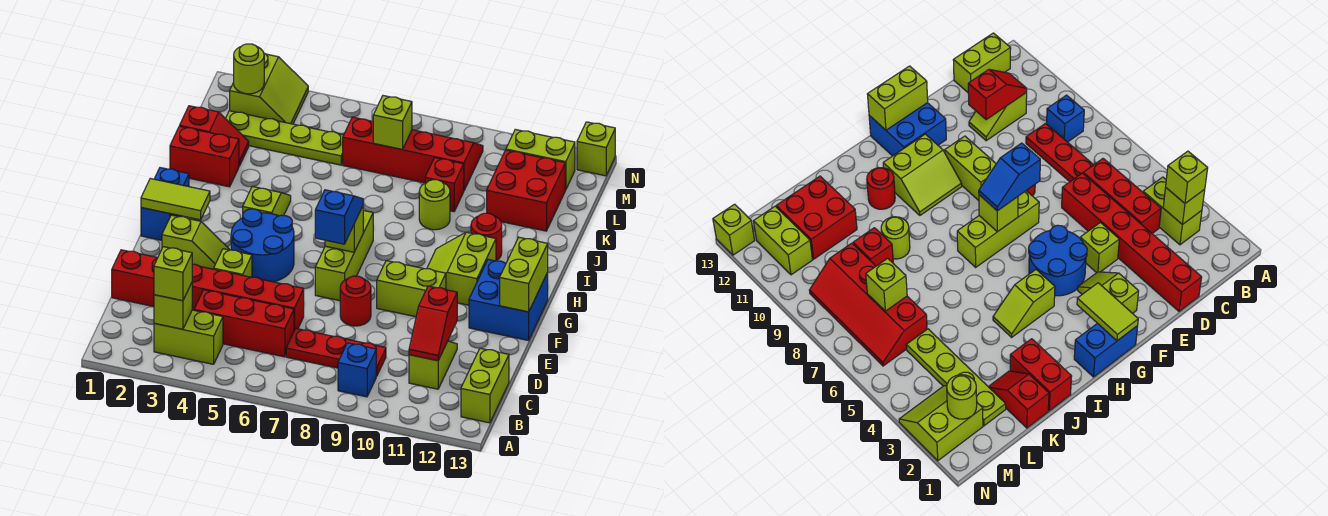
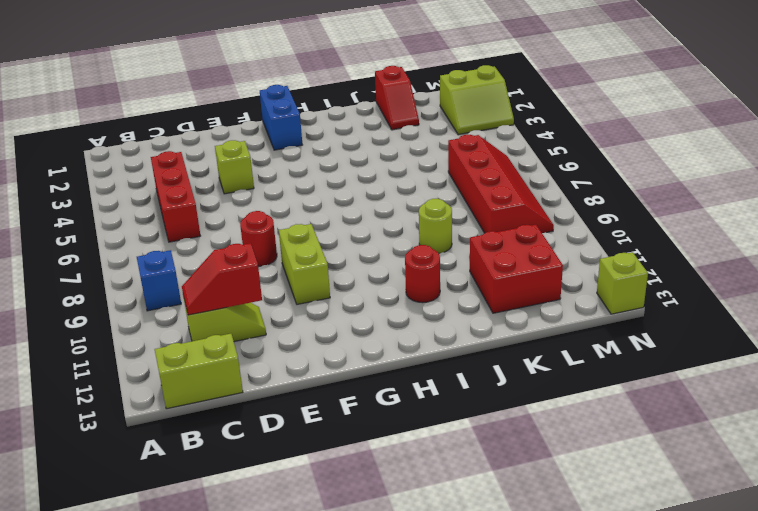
blue 1x2 brick [260,85,302,150] -> blue 1x2 brick turned to [141,168,189,240]
none -> lime 1x2 brick [154,310,223,364]
none -> red 1x3 plate [286,329,386,376]
none -> red 1x6 brick [112,250,304,331]
none -> lime 1x2 slope [162,215,230,269]

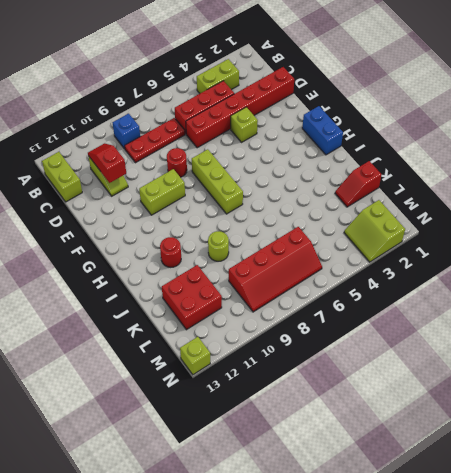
none -> lime 1x2 slope [162,215,230,269]
none -> blue 2x2 round brick [231,209,294,282]
none -> blue 2x2 brick [469,260,548,340]
none -> lime 2x2 slope [427,232,496,305]

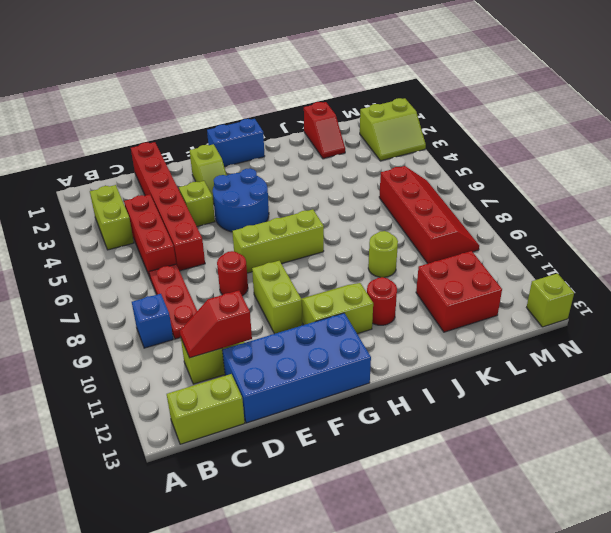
blue 2x4 brick [222,313,371,423] -> blue 2x2 brick [469,260,548,340]
none -> lime 1x2 slope [243,186,291,216]
none -> red 1x2 brick [170,126,239,187]
none -> red 1x1 brick [425,158,464,212]
none -> lime 1x4 plate [225,111,344,165]

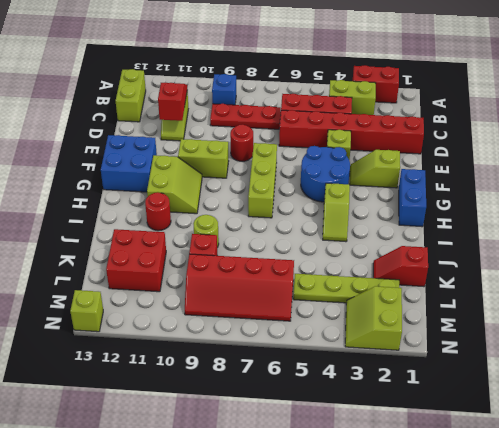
red 1x2 brick [353,65,399,103] -> red 1x2 brick moved to [170,126,239,187]
none -> lime 1x2 brick [506,129,575,190]
none -> lime 1x1 brick [154,283,192,329]
none -> lime 1x2 brick [500,237,548,312]
none -> lime 1x2 tile [141,179,210,220]

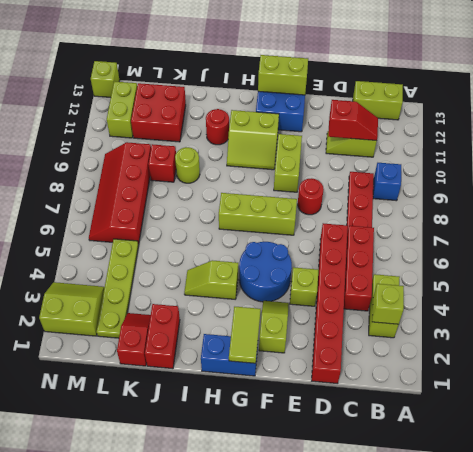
none -> lime 1x1 brick [325,206,363,252]
none -> lime 1x1 brick [373,96,412,149]
none -> lime 1x1 round brick [234,44,264,94]
none -> lime 1x1 brick [154,247,192,301]

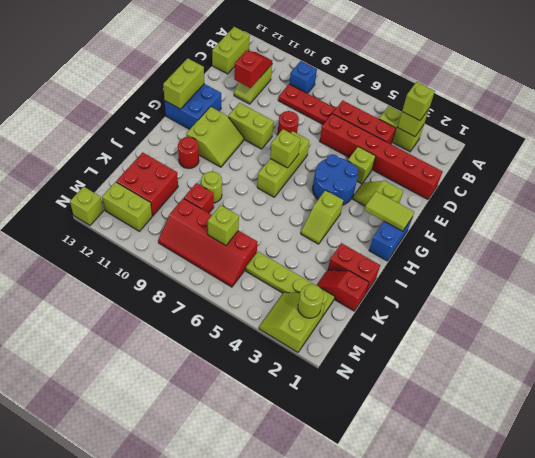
none -> blue 1x2 slope [315,190,363,244]

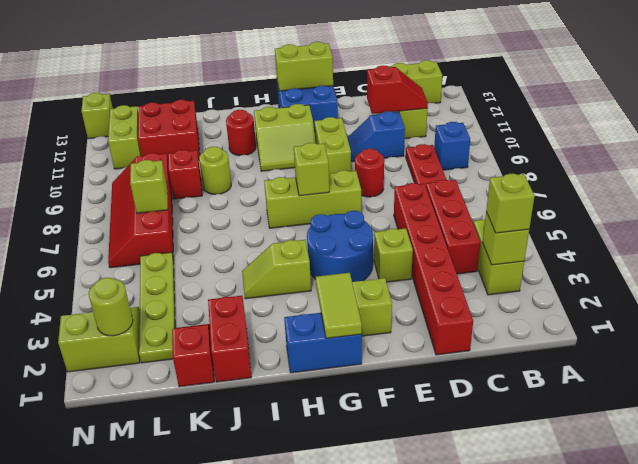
blue 1x2 slope [347,111,405,162] -> blue 1x2 slope moved to [315,190,363,244]

